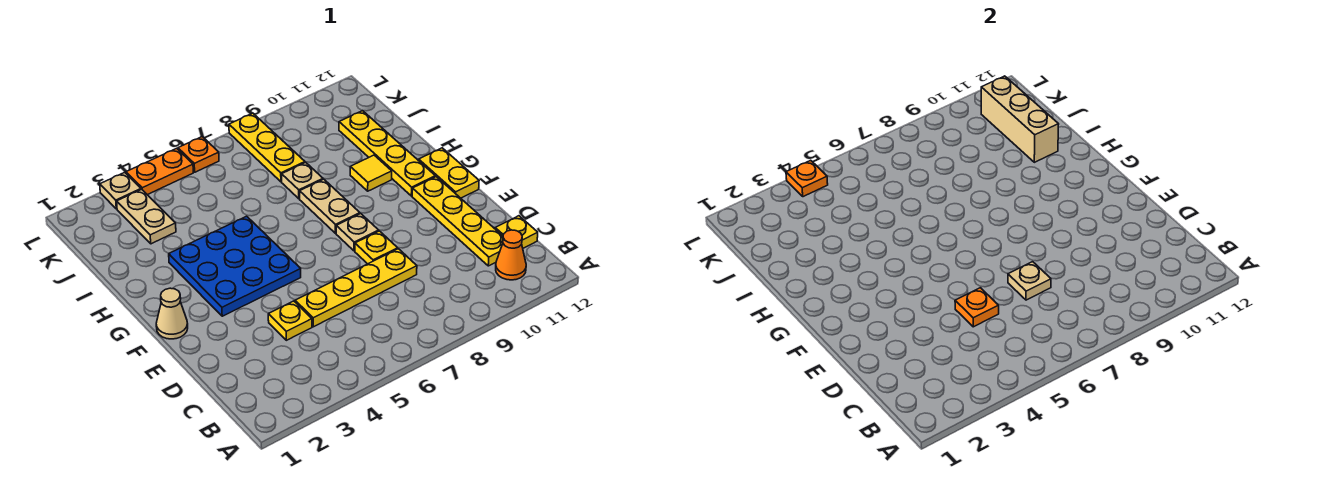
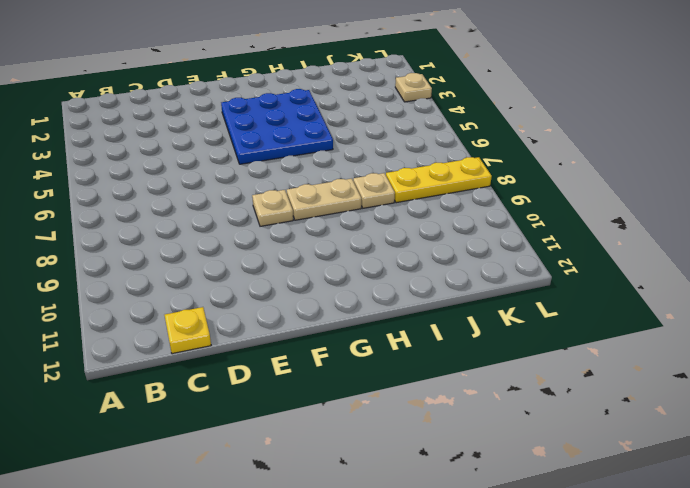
none -> orange 1x1 cone [496,230,526,280]
none -> yellow 1x4 plate [412,177,503,266]
none -> yellow 1x1 plate [268,301,312,340]

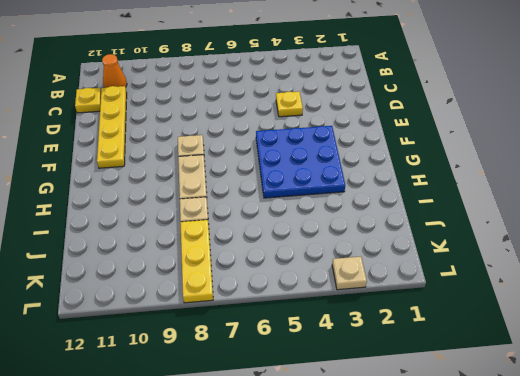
none -> yellow 1x4 plate [295,249,417,327]
none -> yellow 1x1 plate [355,231,398,264]
none -> tan 1x1 cone [156,288,188,339]

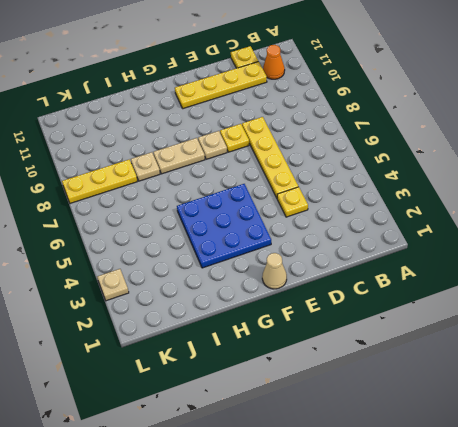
none -> yellow 1x2 plate [419,148,479,198]
none -> yellow 1x4 plate [339,111,435,196]
none -> yellow 1x1 tile [350,155,392,191]

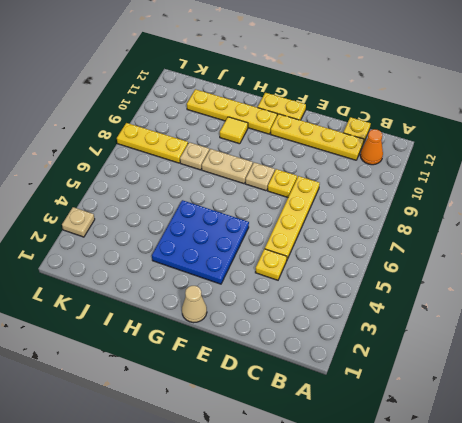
none -> tan 1x2 plate [117,189,176,244]
none -> orange 1x2 plate [126,148,193,195]
none -> orange 1x1 plate [178,137,219,172]

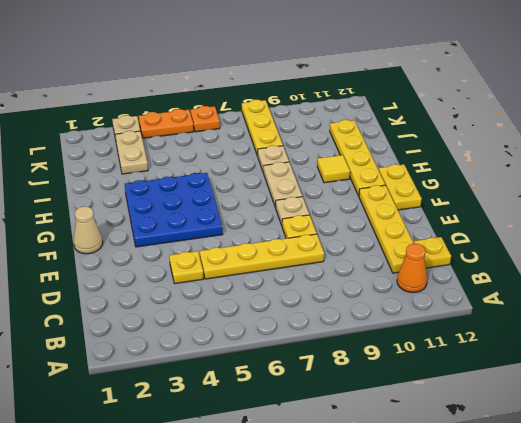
none -> orange 1x1 plate [955,288,999,327]
none -> tan 1x1 plate [1008,262,1051,300]
none -> tan 1x3 brick [981,76,1059,162]

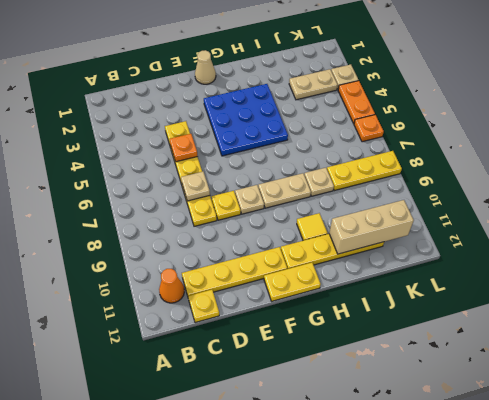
none -> orange 1x1 plate [786,160,828,197]

